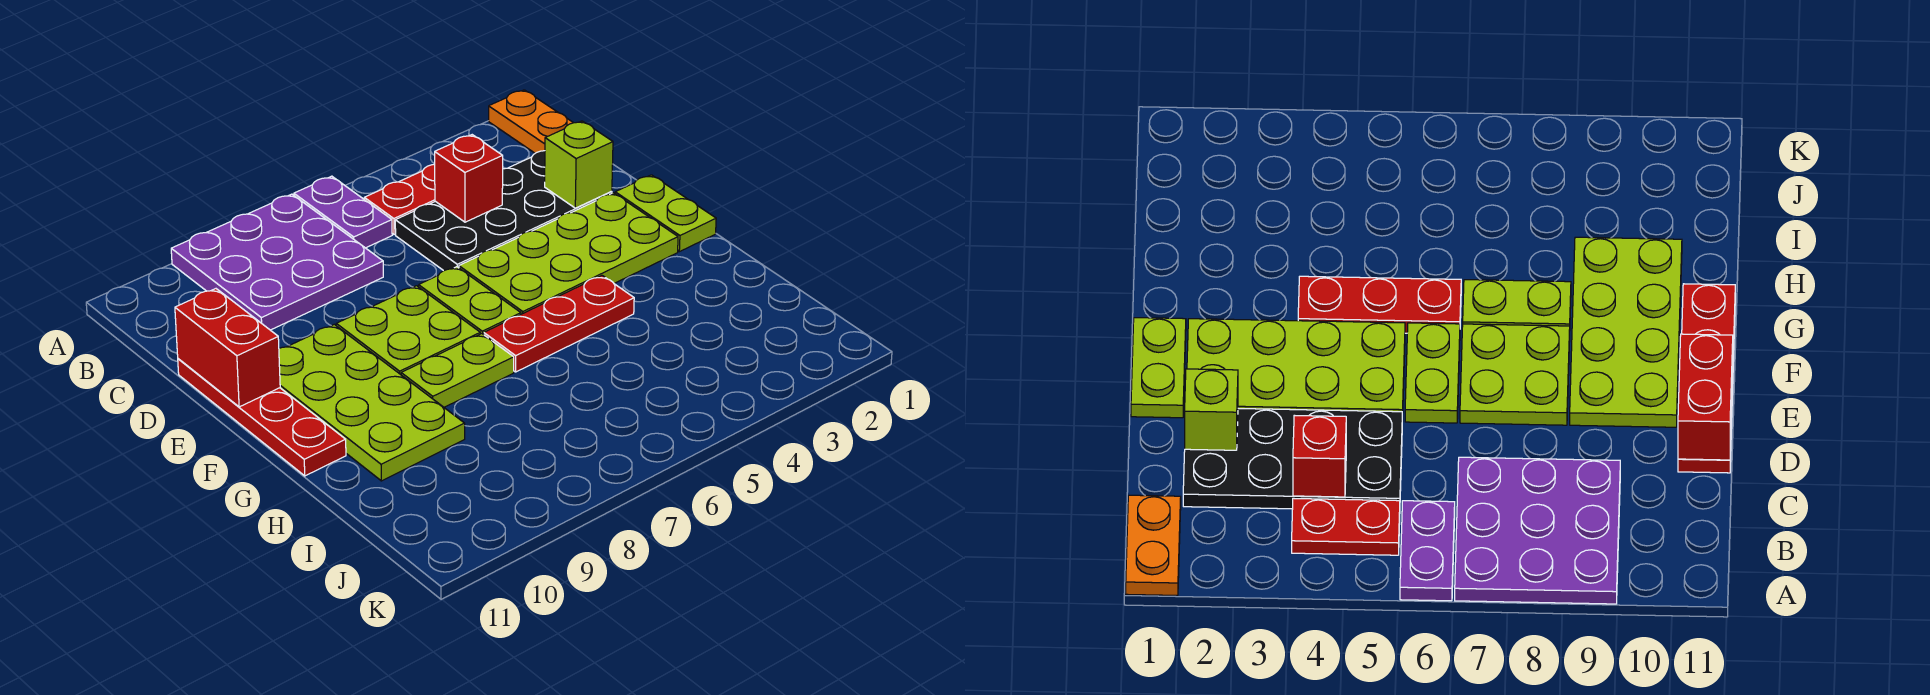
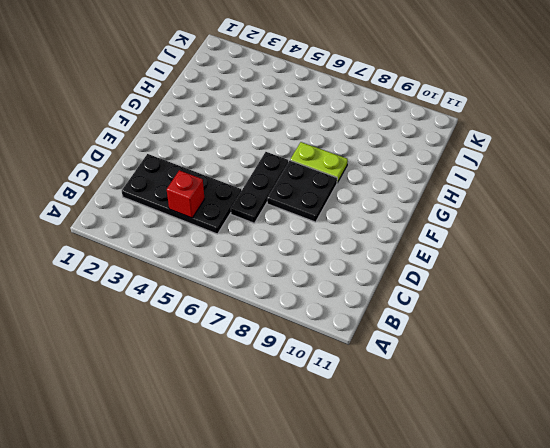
black 1x3 plate [231,152,288,223] -> lime 1x2 plate [419,267,521,335]
black 2x2 plate [267,161,337,222] -> lime 2x2 plate [336,286,480,375]
none -> orange 1x2 plate [489,90,573,153]
none -> purple 1x2 plate [294,176,392,248]
none -> purple 3x3 plate [171,194,383,330]

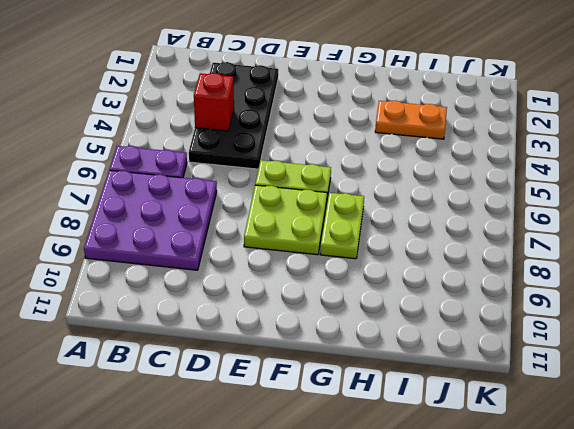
orange 1x2 plate [375,100,447,139] -> orange 1x2 plate moved to [489,90,573,153]
none -> red 1x2 plate [364,164,435,235]
none -> red 1x4 plate [178,359,346,476]
none -> lime 1x2 plate [615,175,716,252]

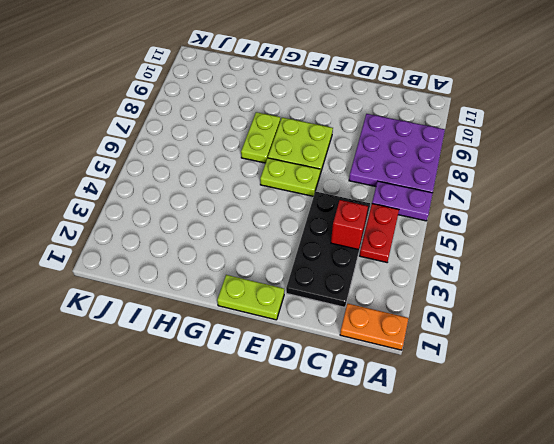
none -> red 1x4 plate [178,359,346,476]
none -> lime 2x4 plate [459,193,678,314]
none -> lime 2x4 plate [279,324,465,481]

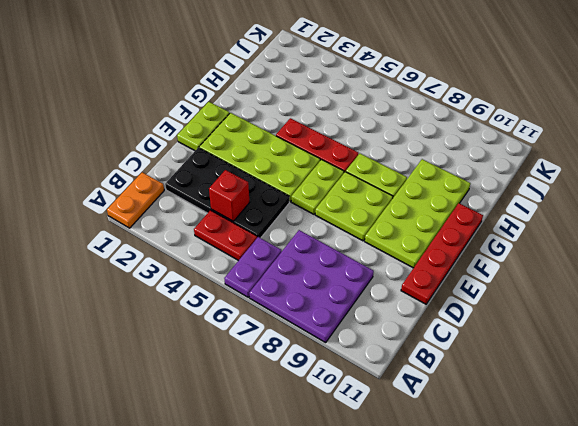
none -> lime 1x1 brick [545,121,613,208]
none -> red 1x2 brick [175,289,280,407]

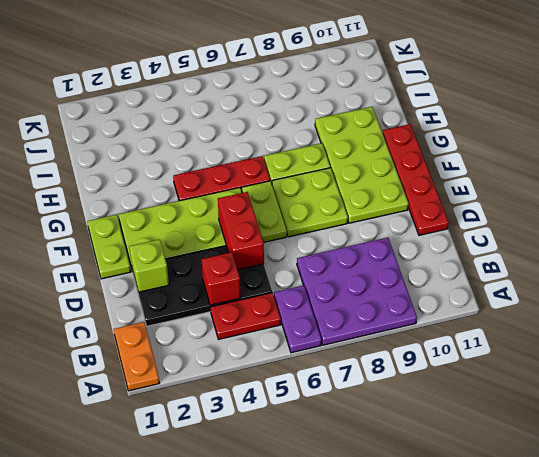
red 1x2 brick [218,192,264,270] -> red 1x2 brick moved to [175,289,280,407]

